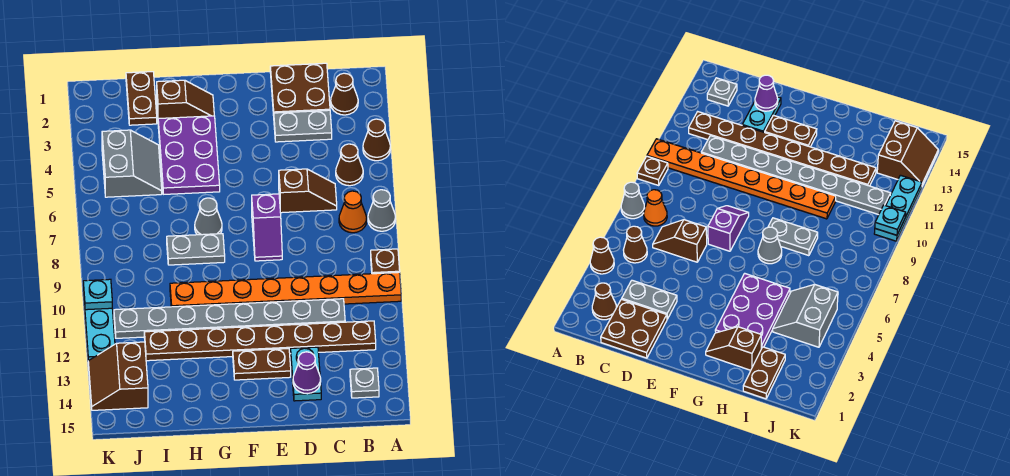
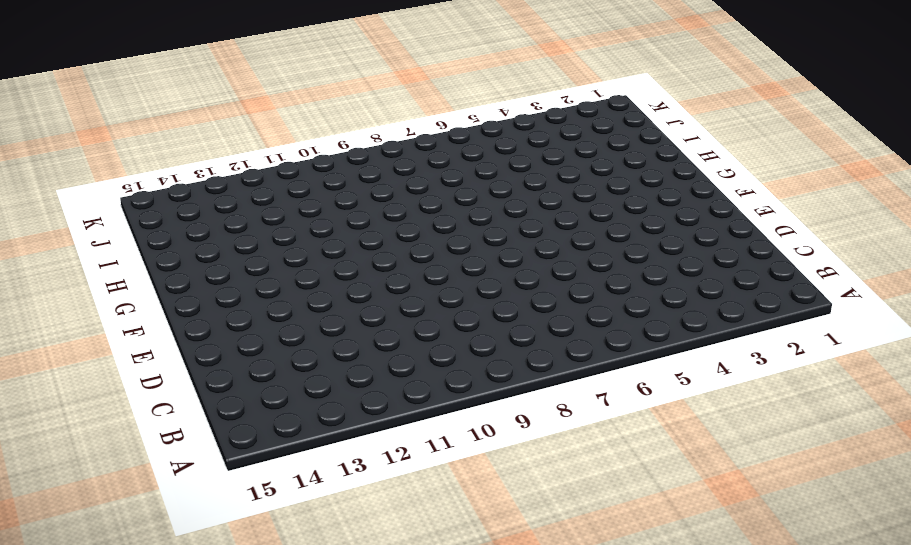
none -> brown 1x1 cone [363,119,390,161]
none -> grey 1x1 cone [368,190,395,231]
none -> brown 1x1 plate [371,249,400,274]

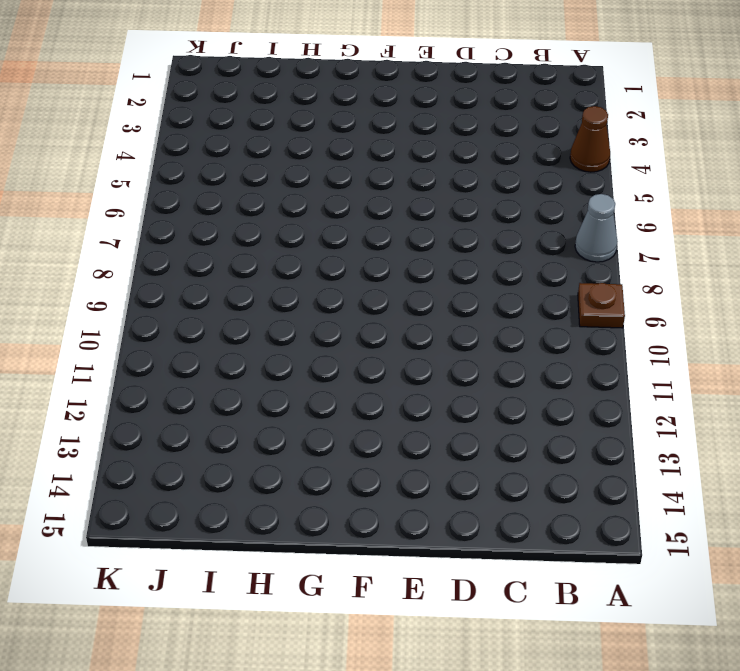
none -> orange 1x8 plate [170,272,401,307]
none -> brown 1x1 cone [331,73,358,115]
none -> brown 1x1 cone [336,144,363,186]

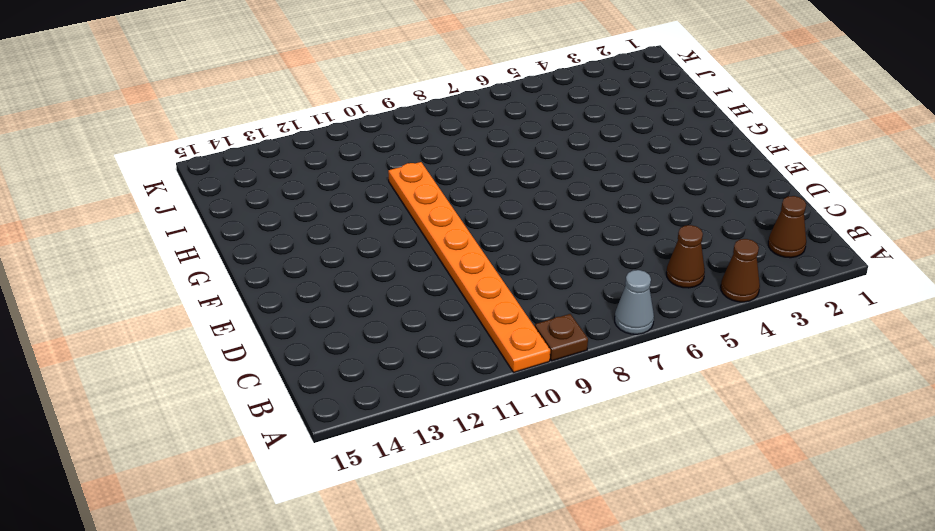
none -> orange 1x1 cone [339,191,367,233]
none -> brown 1x8 plate [144,321,376,361]
none -> grey 1x1 plate [350,368,379,398]

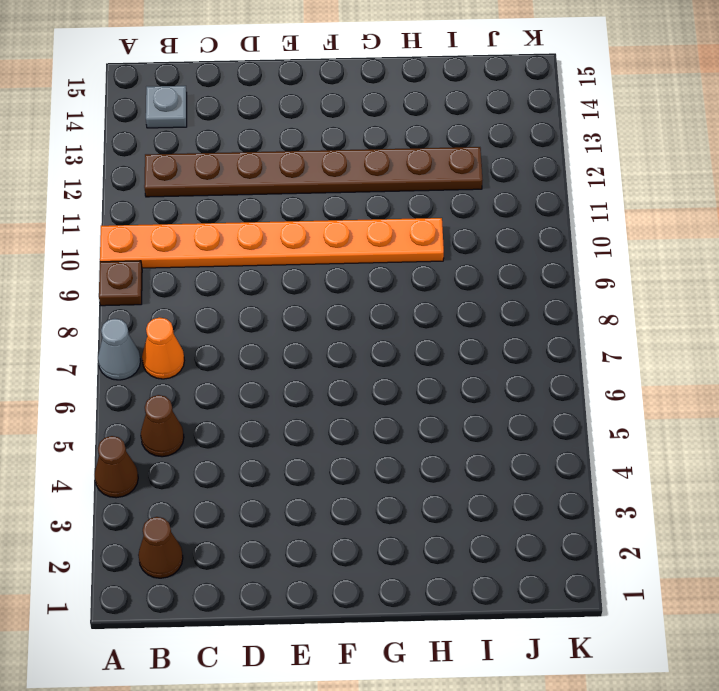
none -> brown 2x2 plate [270,63,330,115]
none -> grey 1x2 plate [274,110,332,142]
none -> brown 1x2 slope [279,169,337,213]

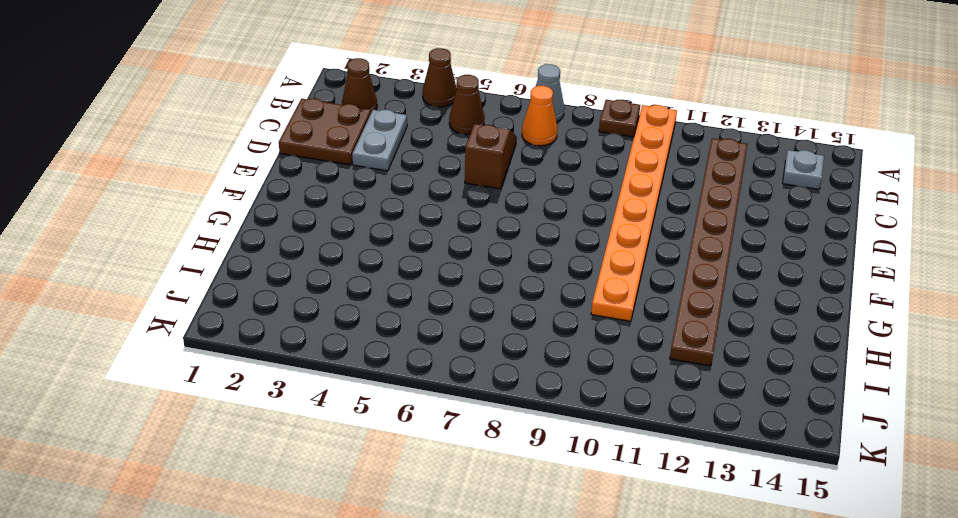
none -> grey 1x8 plate [114,299,345,338]
none -> cyan 1x2 plate [291,347,321,401]
none -> purple 1x2 slope [252,194,282,261]

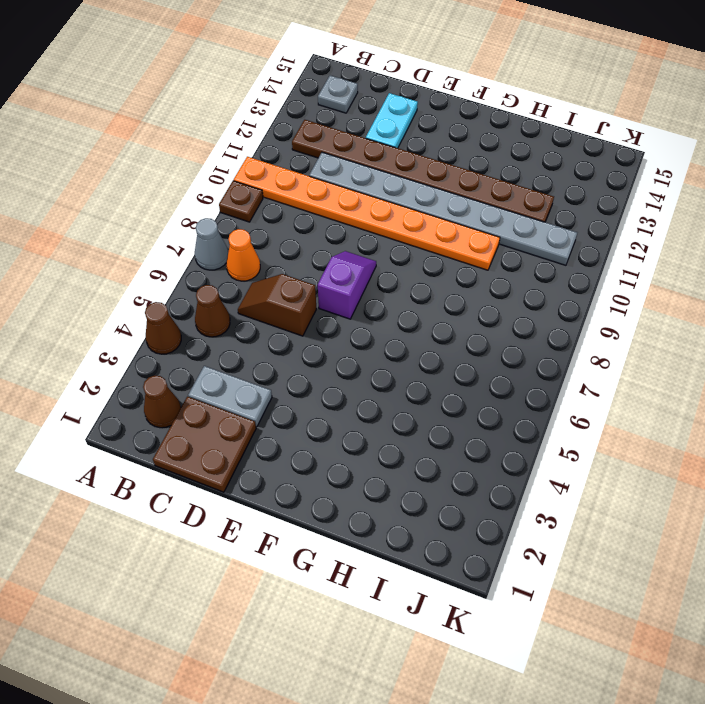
none -> brown 1x2 plate [233,349,291,380]
none -> brown 1x2 slope [157,80,214,119]
none -> purple 2x3 plate [158,116,220,194]

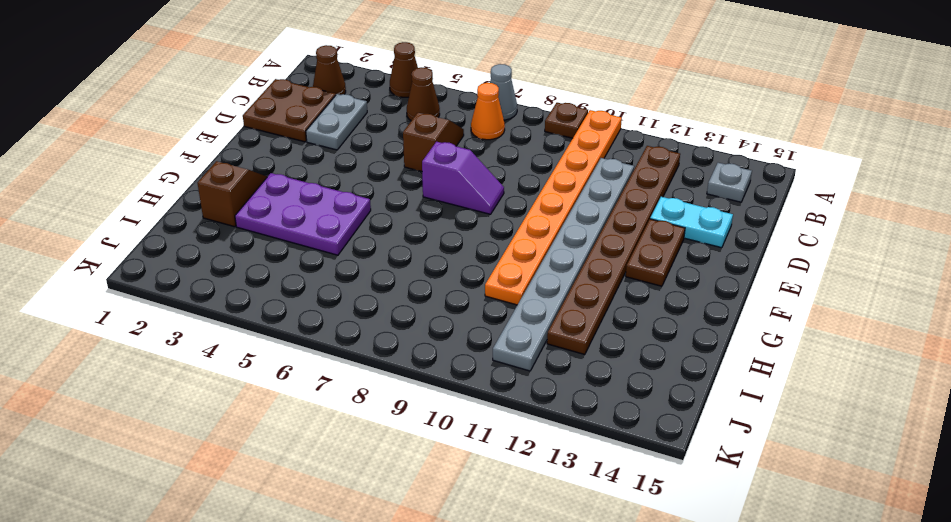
none -> grey 1x1 cone [195,198,222,235]
none -> grey 1x2 plate [167,234,225,265]
none -> brown 1x2 plate [126,72,157,125]

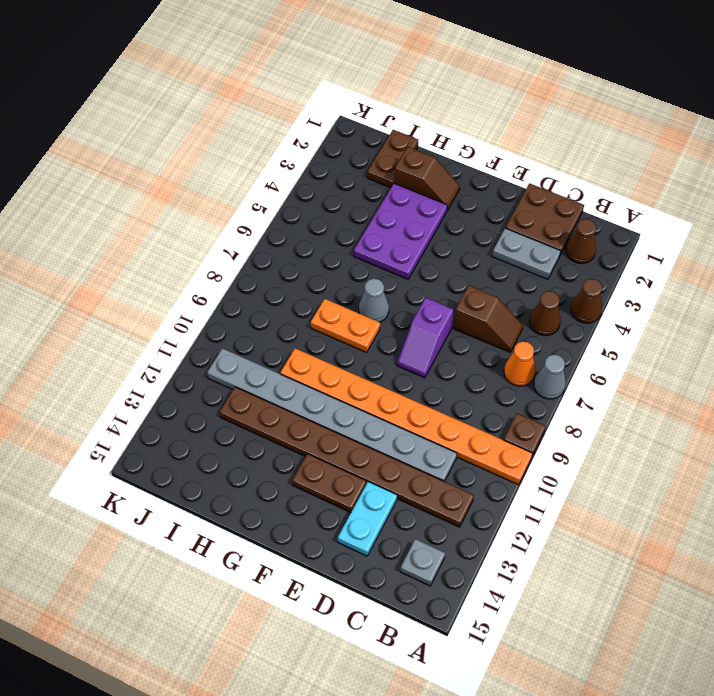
orange 1x2 plate [311,299,380,352] -> grey 1x2 plate [167,234,225,265]
none -> grey 2x2 slope [102,130,162,197]
none -> brown 2x2 slope [88,342,148,410]
none -> cyan 1x3 plate [83,290,115,361]

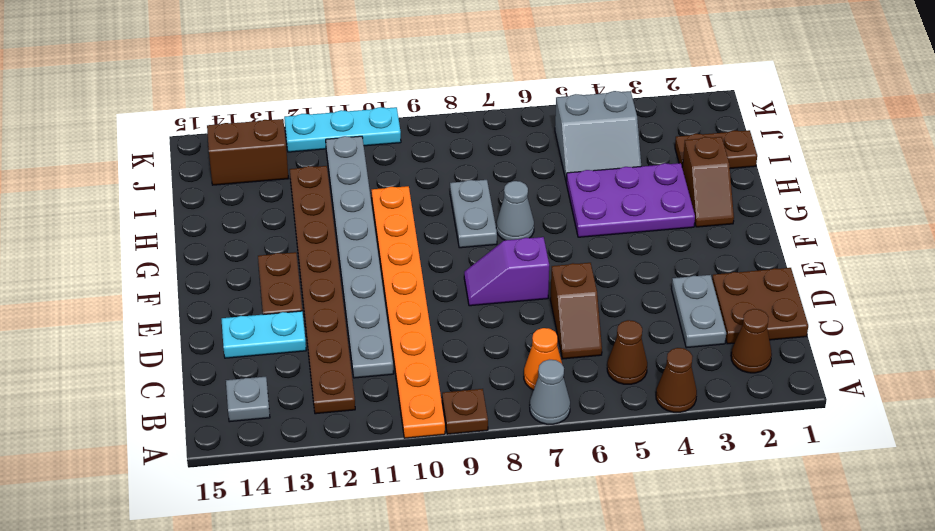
none -> purple 1x1 cone [293,352,321,394]
none -> cyan 1x1 plate [83,279,112,310]

